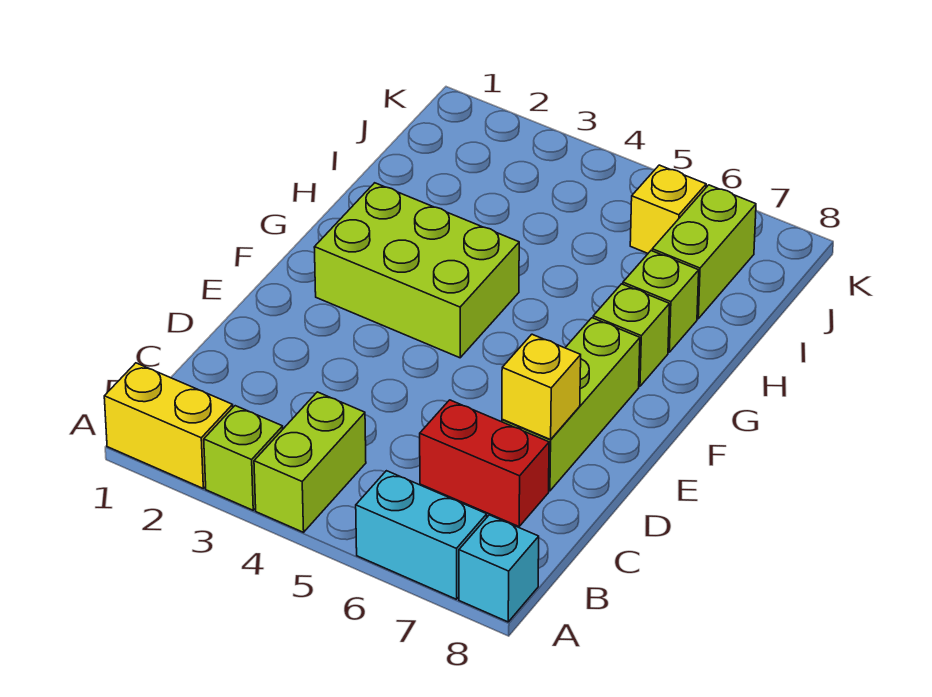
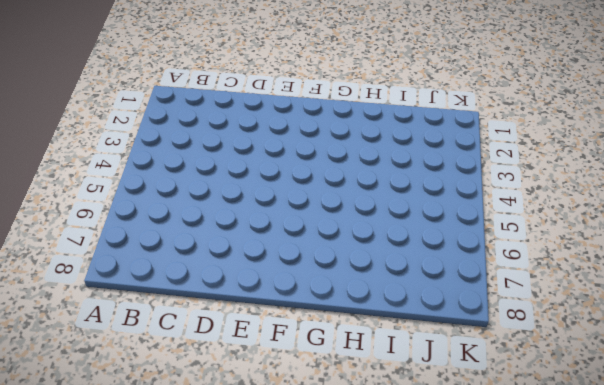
none -> yellow 1x2 brick [104,363,233,488]
none -> lime 1x1 brick [204,406,283,510]
none -> lime 1x2 brick [254,392,366,532]

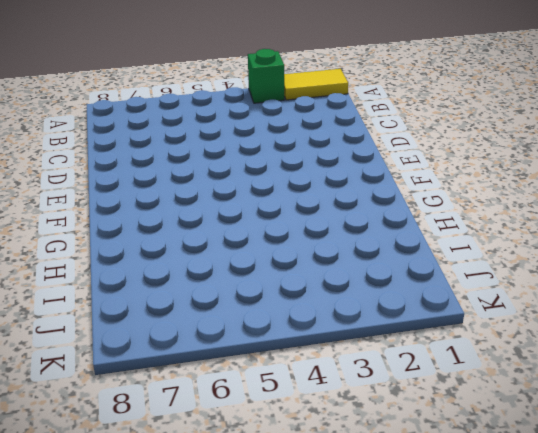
yellow 1x2 tile [284,69,348,100] -> yellow 1x2 brick [104,363,233,488]
green 1x1 brick [248,49,284,103] -> lime 1x1 brick [204,406,283,510]
none -> lime 1x2 brick [254,392,366,532]
none -> cyan 1x2 brick [356,471,487,599]
none -> cyan 1x1 brick [459,515,539,622]

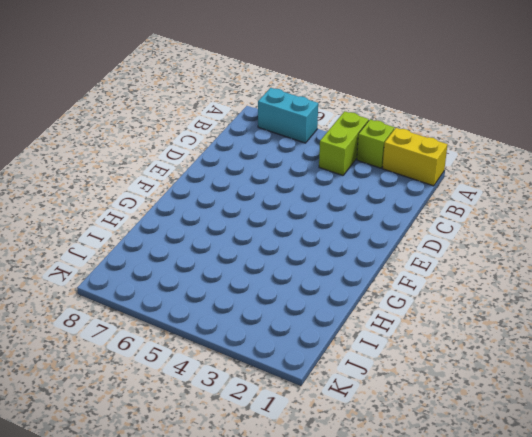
none -> cyan 1x1 brick [459,515,539,622]
none -> red 1x2 brick [420,400,549,526]
none -> lime 1x3 brick [502,318,640,491]

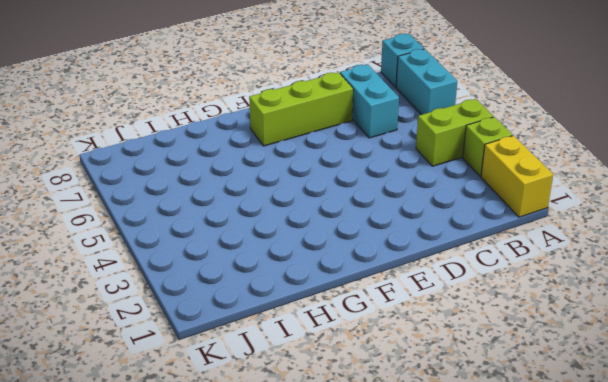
cyan 1x2 brick [340,64,399,138] -> red 1x2 brick [420,400,549,526]
none -> lime 2x3 brick [314,183,519,358]
none -> lime 1x1 brick [593,284,670,386]
none -> lime 1x1 brick [623,251,699,352]

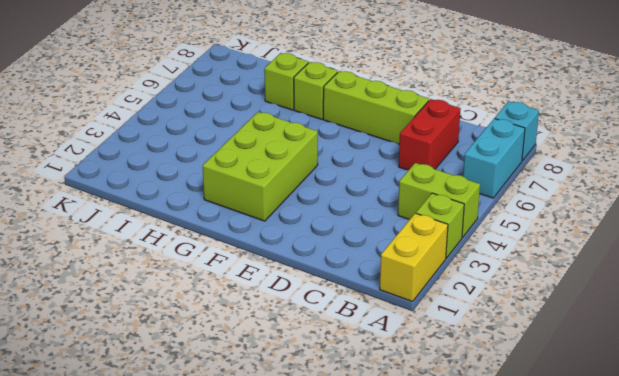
none -> lime 1x2 brick [652,185,756,319]
none -> yellow 1x1 brick [630,165,706,253]
none -> yellow 1x1 brick [502,334,581,440]

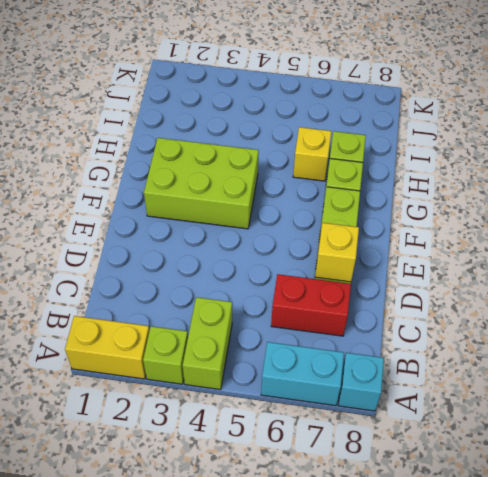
yellow 1x1 brick [293,127,331,181] -> yellow 1x1 brick moved to [630,165,706,253]
none -> lime 1x2 brick [652,185,756,319]

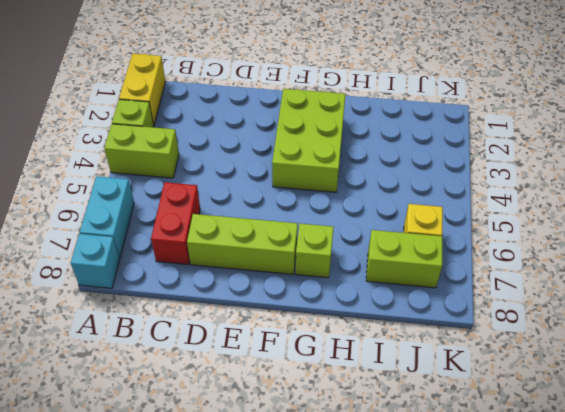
none -> lime 1x1 brick [623,251,699,352]
none -> yellow 1x1 brick [502,334,581,440]

